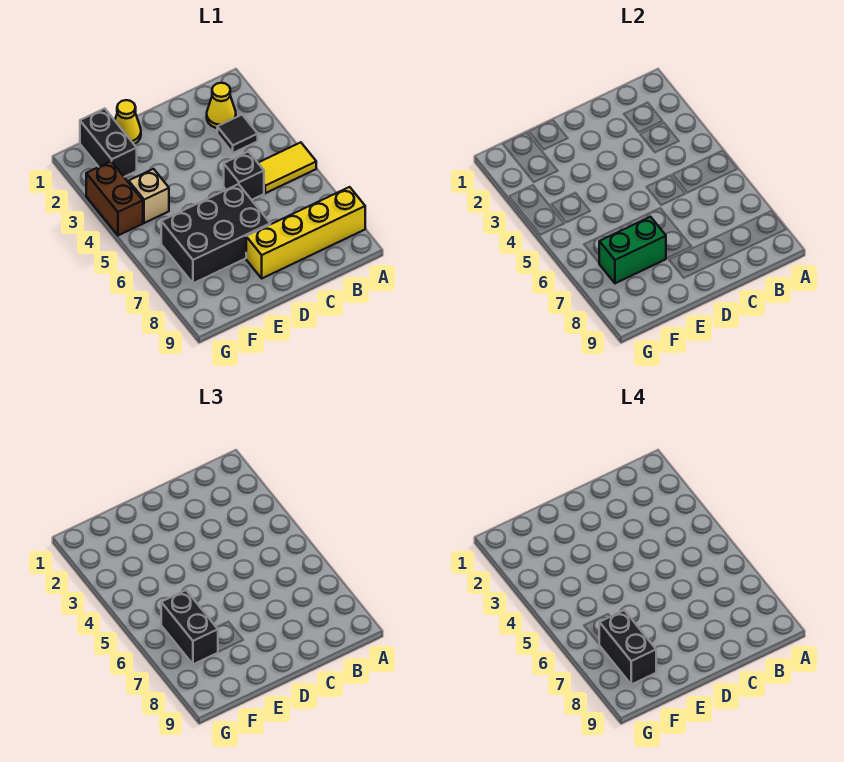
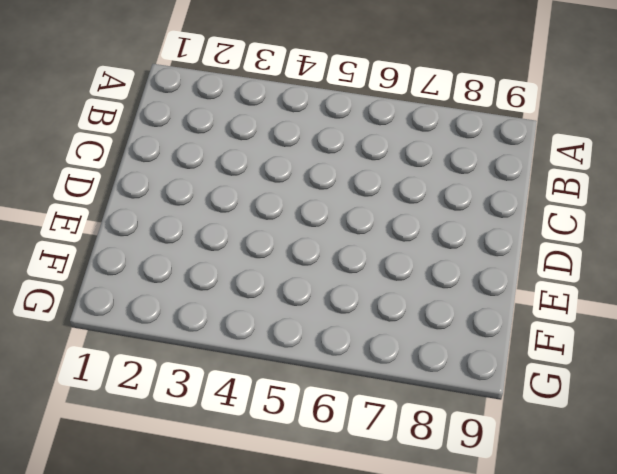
none -> yellow 1x2 tile [258,142,316,193]
none -> yellow 1x4 brick [246,187,365,278]
none -> yellow 1x1 cone [207,83,236,128]

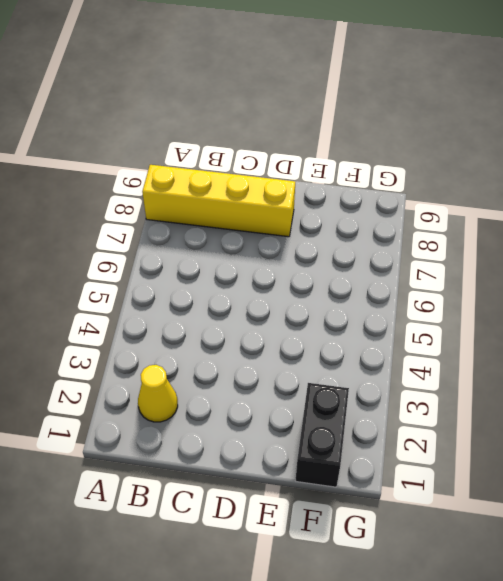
none -> yellow 1x2 tile [258,142,316,193]
none -> black 1x1 tile [217,115,258,153]
none -> black 1x1 brick [224,152,264,200]

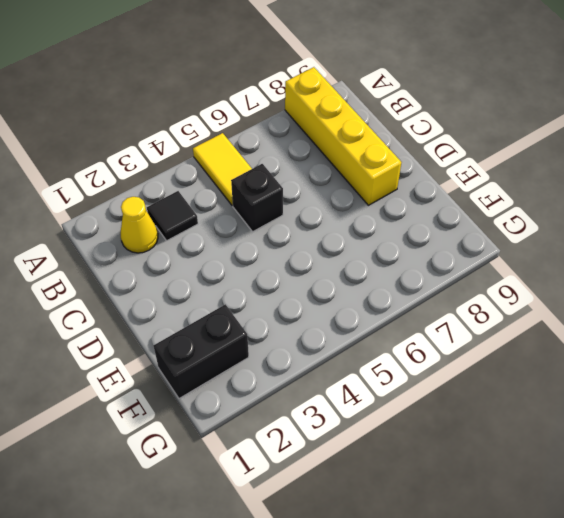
none -> black 2x3 brick [161,184,270,283]
none -> yellow 1x1 cone [115,100,141,144]
none -> tan 1x1 brick [129,169,169,223]

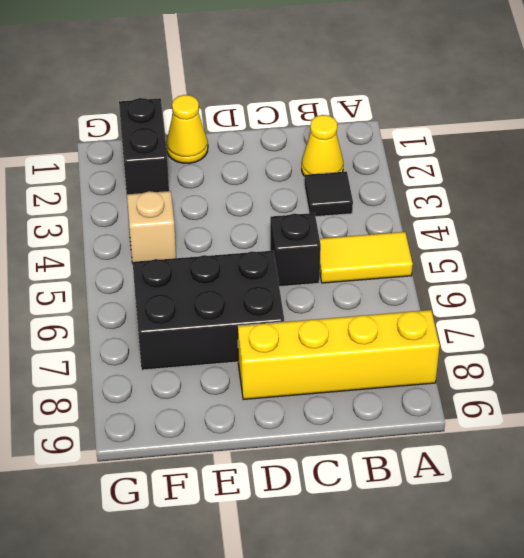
none -> brown 1x2 brick [86,161,143,235]
none -> green 1x2 brick [599,217,666,283]
none -> black 1x2 brick [161,590,218,664]

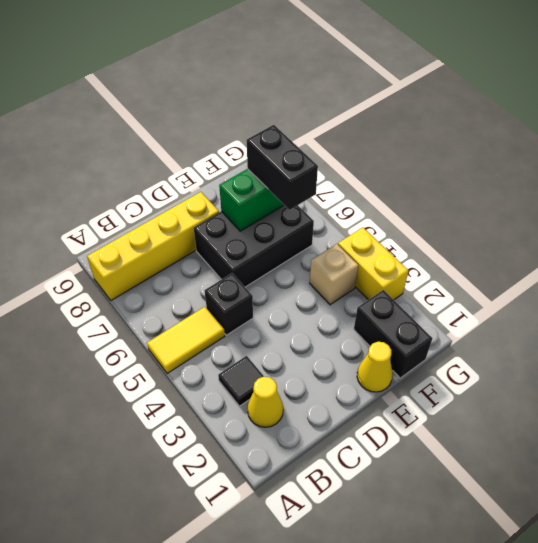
yellow 1x2 brick [338,227,409,300] -> brown 1x2 brick [86,161,143,235]
none -> black 1x2 brick [599,610,656,684]

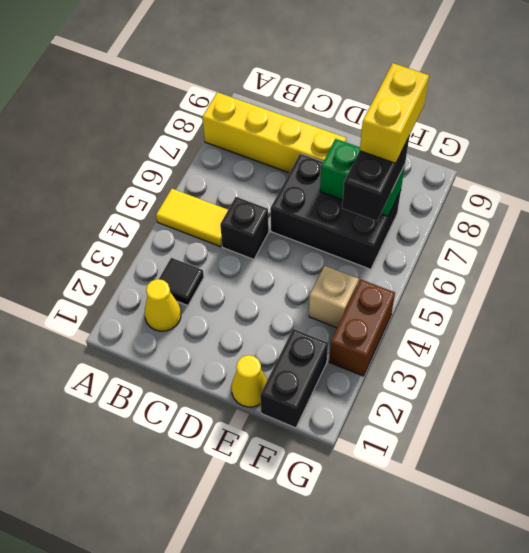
yellow 1x2 brick [360,63,429,163] -> black 1x2 brick [599,610,656,684]

